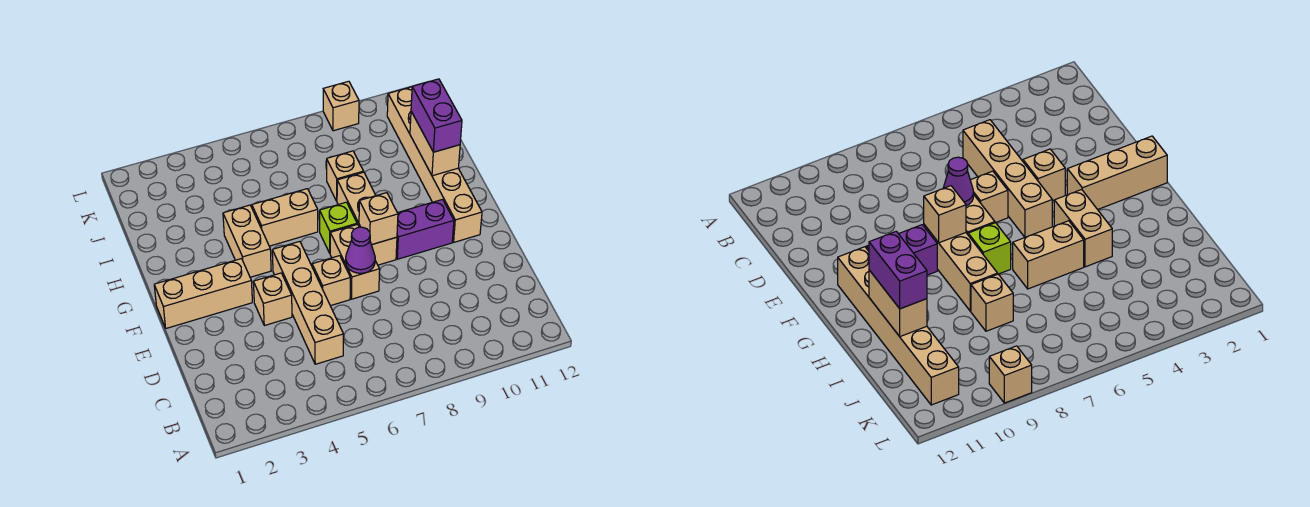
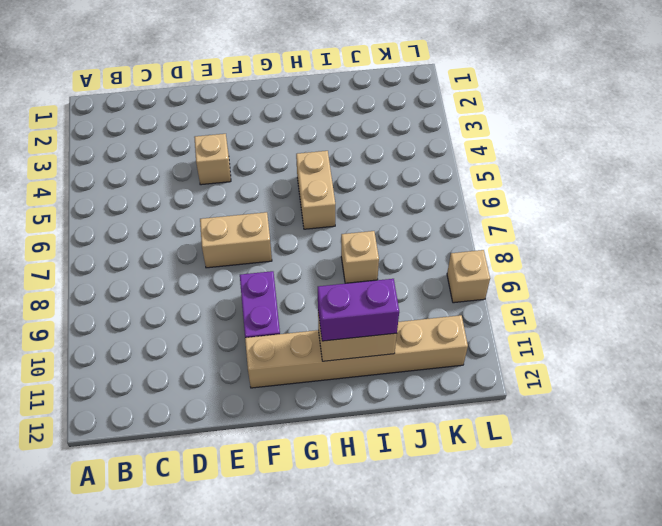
none -> tan 1x4 brick [272,241,344,364]
none -> tan 1x1 brick [312,256,350,306]
none -> tan 1x3 brick [154,259,252,328]

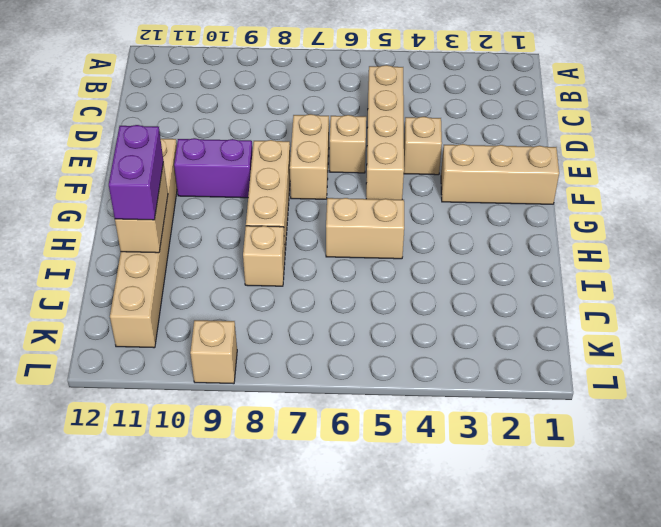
none -> tan 1x2 brick [223,205,271,277]
none -> lime 1x1 brick [320,202,357,253]
none -> purple 1x1 cone [346,227,375,273]

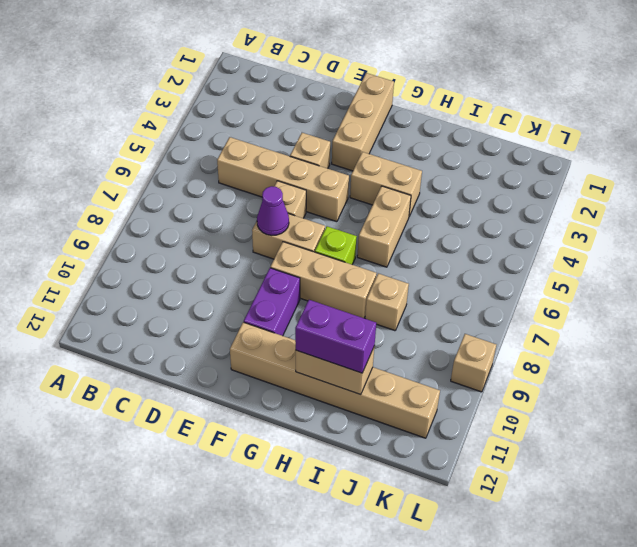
none -> tan 1x1 brick [359,193,398,245]

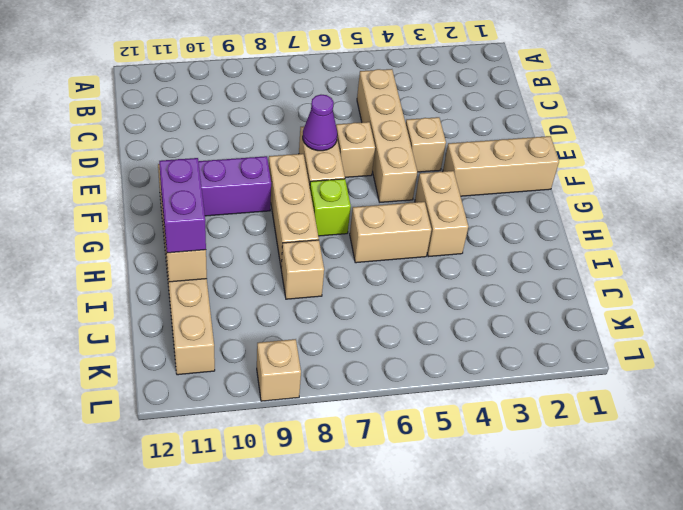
none -> tan 1x1 brick [359,193,398,245]

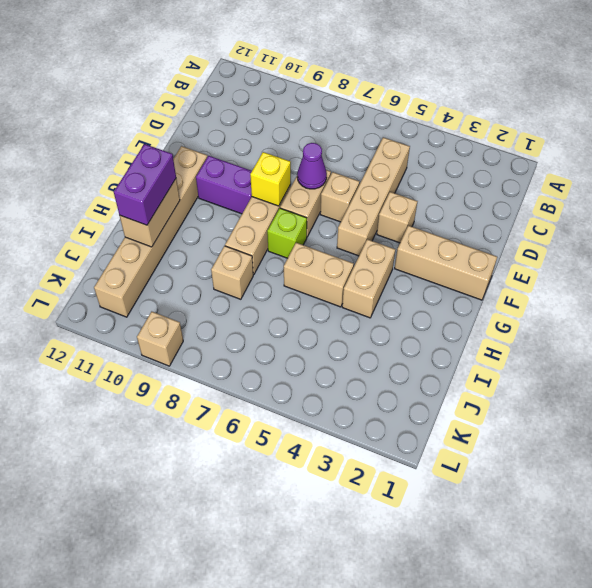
yellow 1x1 brick [250,152,291,206] -> tan 1x1 brick [359,193,398,245]

